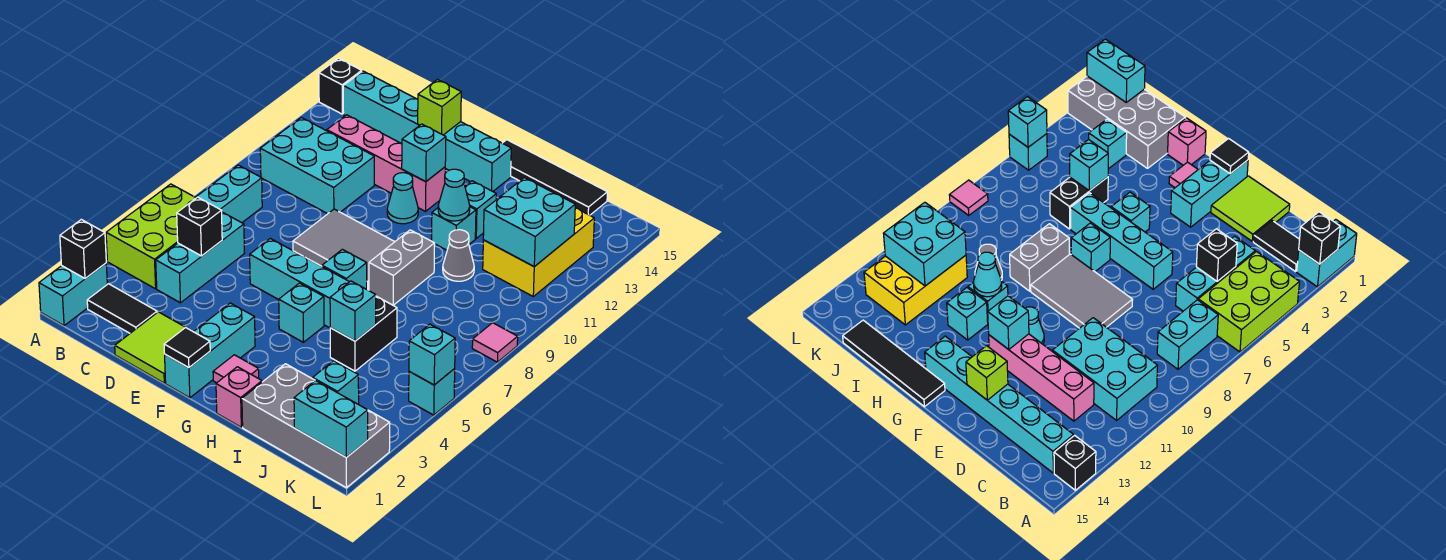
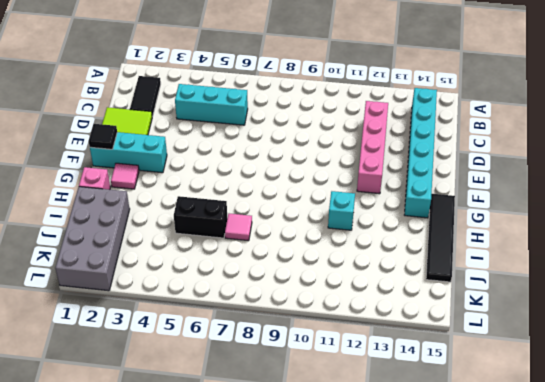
pink 1x1 tile [225,214,252,241] -> pink 1x1 tile moved to [472,323,518,362]
none -> cyan 1x2 brick [39,263,107,326]
none -> lime 2x3 brick [106,184,196,289]
none -> black 1x1 brick [319,58,362,114]
none -> cyan 1x2 brick [196,165,262,223]

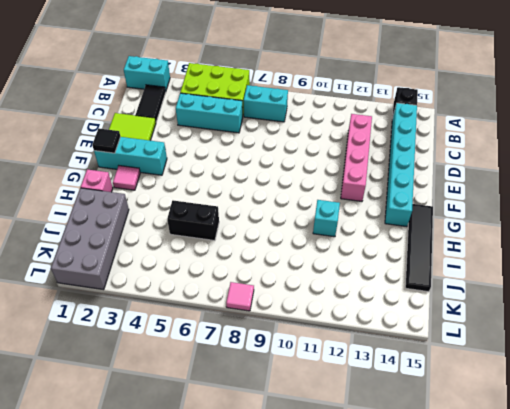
none -> cyan 2x3 brick [260,118,374,214]
none -> cyan 1x4 brick [250,238,349,328]
none -> grey 2x3 tile [293,209,394,291]
none -> cyan 1x1 cone [387,173,418,224]

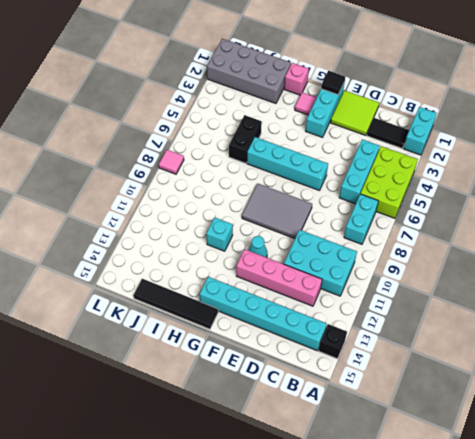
none -> cyan 1x1 brick [279,283,324,342]
none -> cyan 1x1 brick [322,249,367,289]
none -> grey 1x2 brick [369,230,435,305]
none -> cyan 1x1 brick [465,181,496,238]

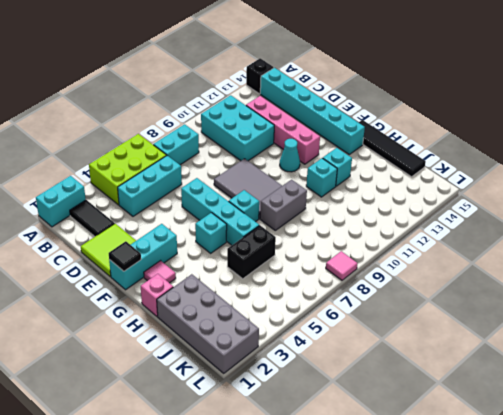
none -> grey 1x1 cone [443,230,474,281]
none -> cyan 1x1 brick [313,361,359,404]
none -> yellow 2x3 brick [483,208,594,296]
none -> cyan 1x1 brick [409,369,455,415]

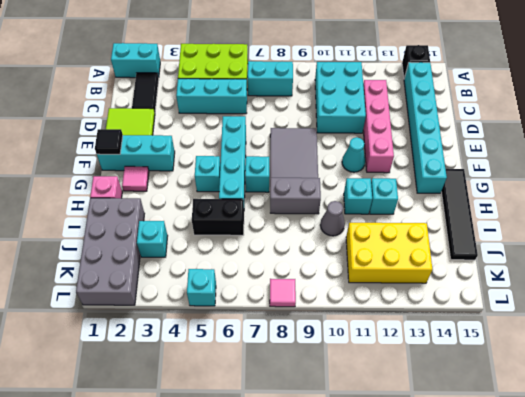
none -> black 1x1 brick [60,219,106,278]
none -> black 1x1 brick [177,197,222,256]
none -> lime 1x1 brick [418,79,461,135]
none -> cyan 1x1 brick [402,124,446,182]

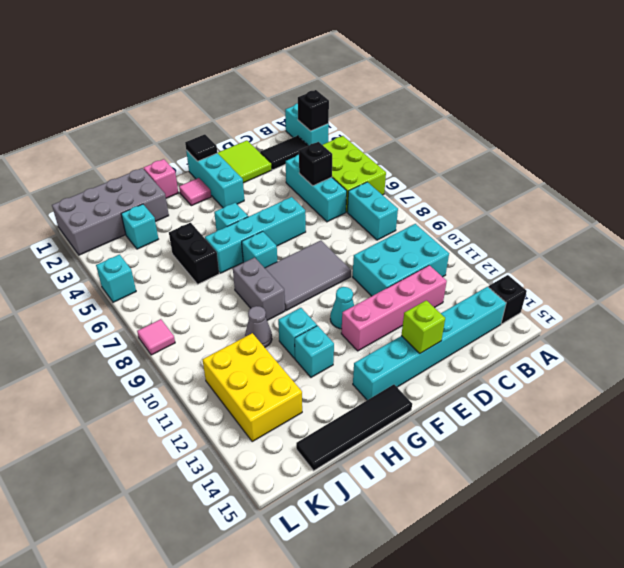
none -> cyan 1x1 brick [402,124,446,182]
none -> cyan 1x1 cone [438,169,470,221]
none -> cyan 1x1 brick [330,281,376,341]
none -> cyan 2x2 brick [483,178,575,267]

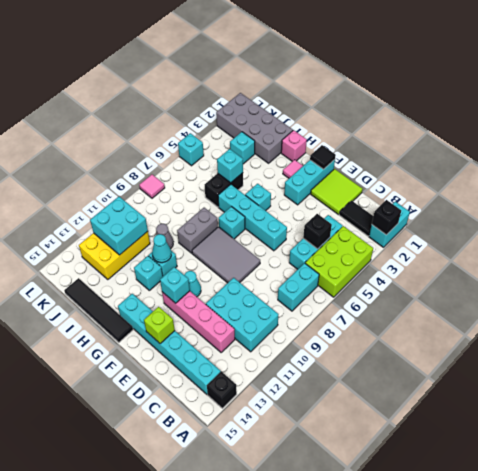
none -> cyan 1x2 brick [294,380,368,458]
none -> cyan 1x1 brick [409,324,455,385]

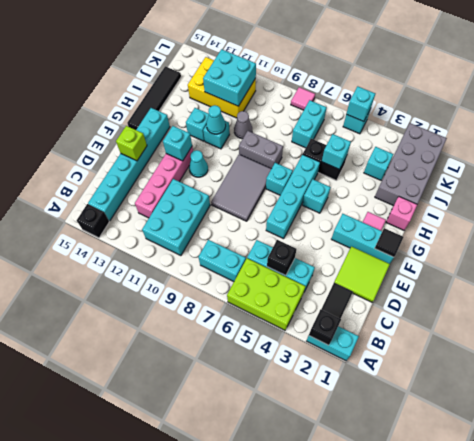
cyan 1x2 brick [292,100,327,148] -> cyan 1x2 brick moved to [294,380,368,458]

